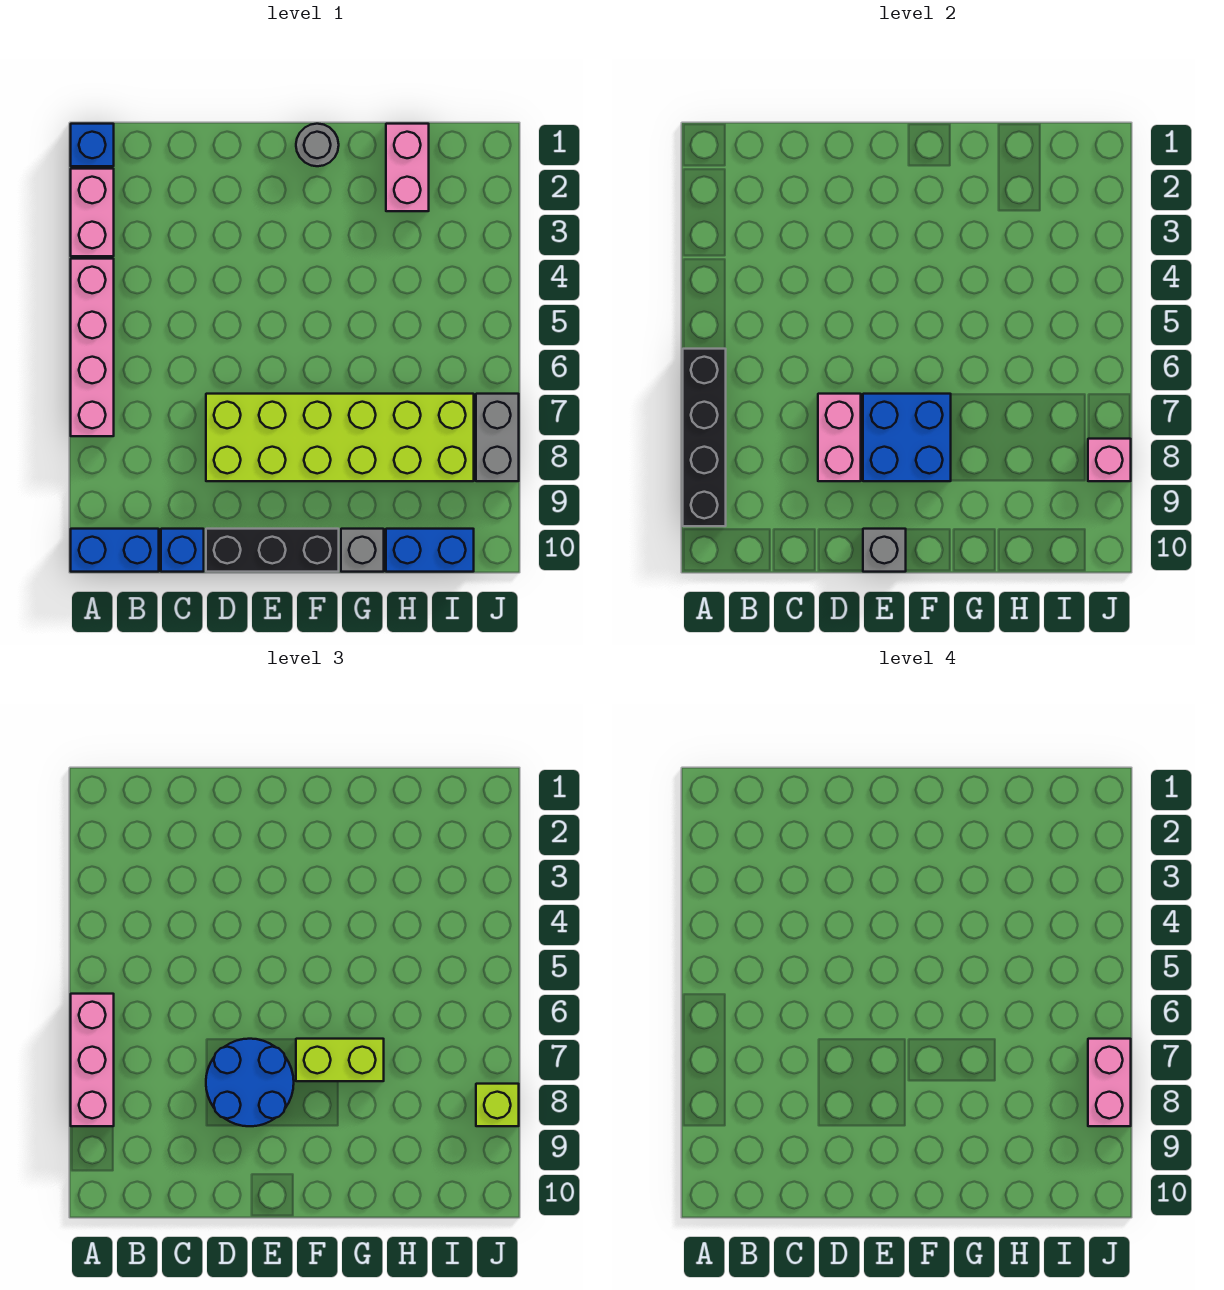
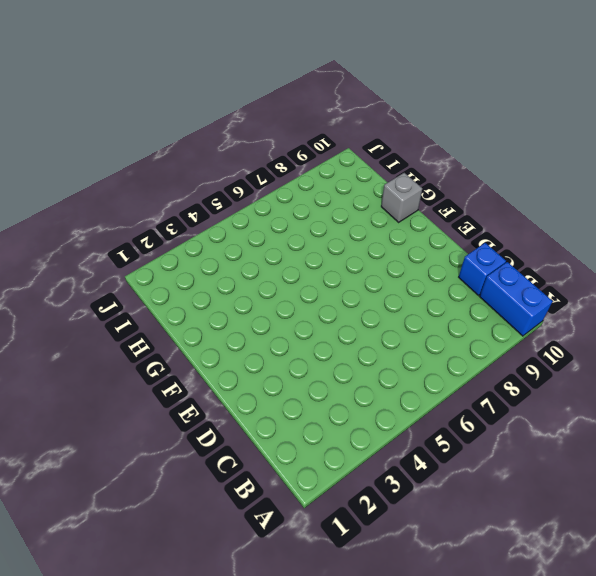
none -> blue 1x1 brick [71,124,114,166]
none -> pink 1x2 brick [71,169,114,256]
none -> pink 1x4 brick [71,259,114,436]

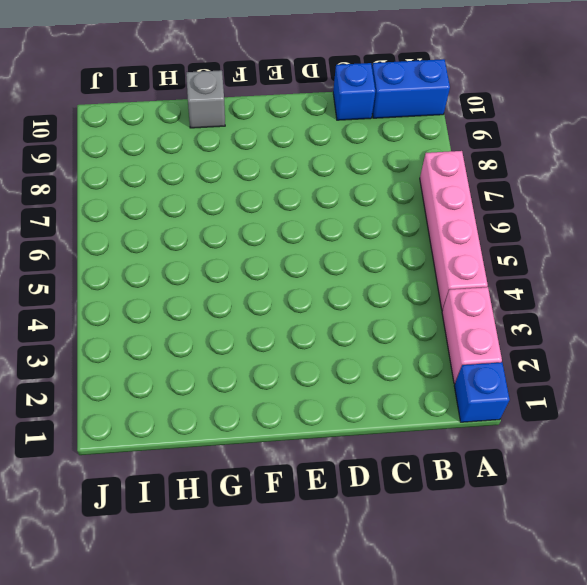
none -> lime 2x6 brick [206,394,474,481]
none -> black 1x3 brick [206,529,339,572]
none -> grey 1x1 round brick [296,124,339,166]

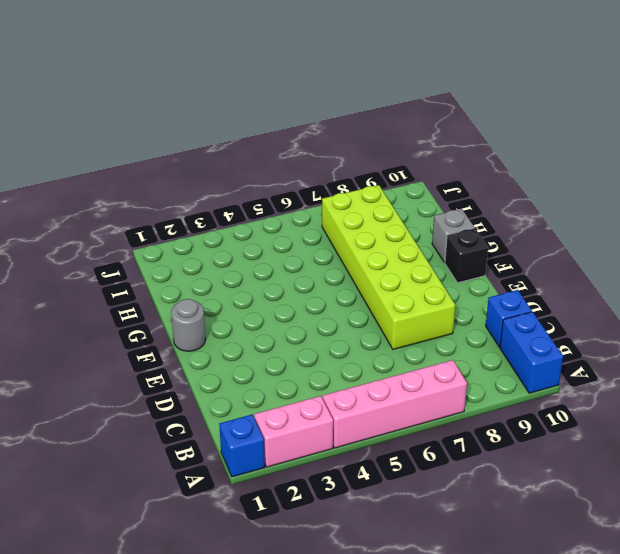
black 1x1 brick [445,228,488,283] -> black 1x3 brick [206,529,339,572]
none -> pink 1x2 brick [386,124,429,211]
none -> blue 1x2 brick [386,529,474,572]
none -> grey 1x2 brick [476,394,519,481]

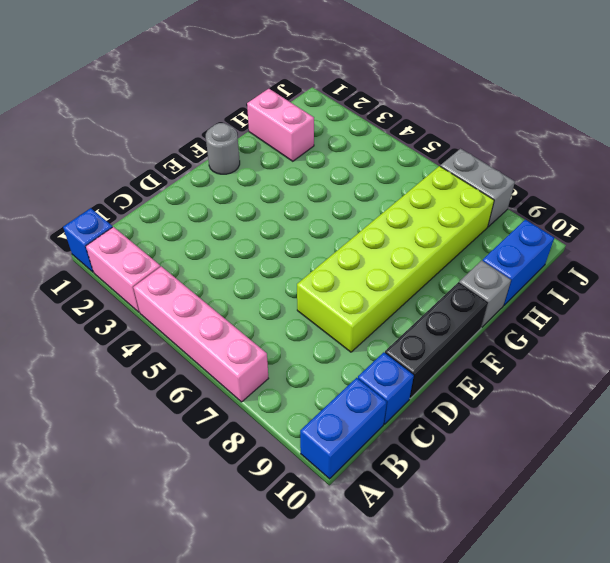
none -> black 1x4 brick [683,349,726,526]
none -> pink 1x2 brick [818,394,861,481]
none -> blue 2x2 brick [863,394,951,481]

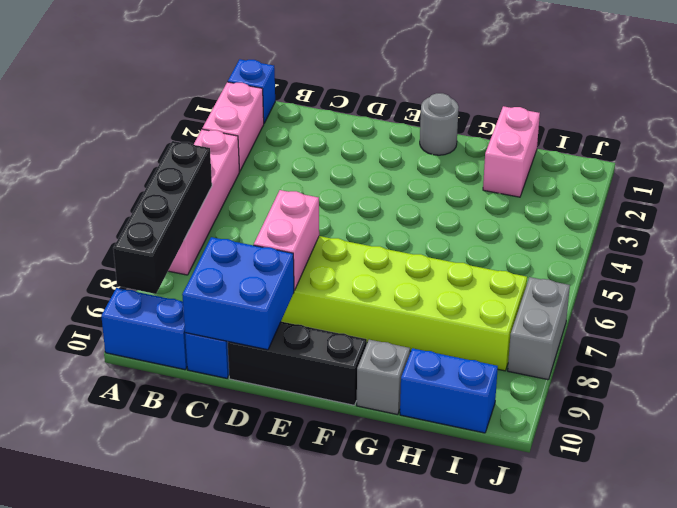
blue 2x2 brick [182,237,294,350] -> blue 2x2 brick moved to [863,394,951,481]
none -> grey 1x1 brick [863,529,906,572]
none -> pink 1x1 brick [1088,439,1131,481]
none -> pink 1x3 brick [71,994,114,1126]

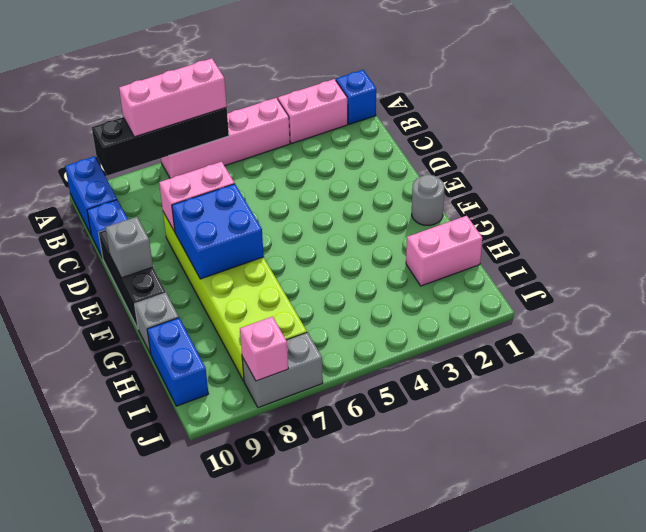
none -> blue 2x2 round brick [206,1039,294,1126]
none -> lime 1x2 brick [296,1039,384,1081]
none -> lime 1x1 brick [476,1084,519,1126]

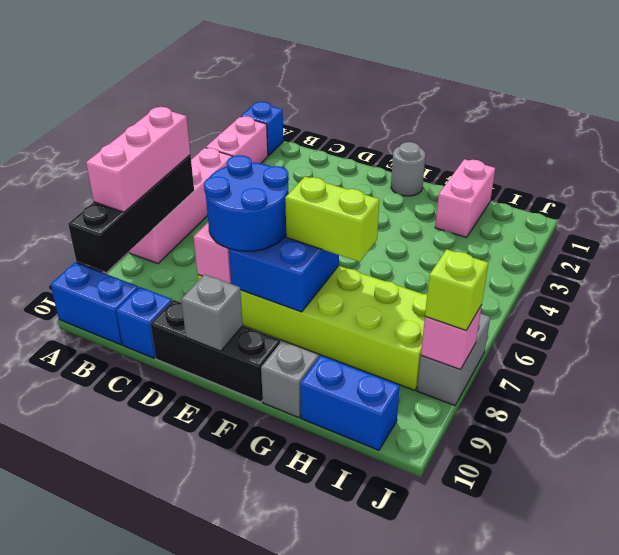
none -> pink 1x2 brick [1088,1039,1131,1126]

